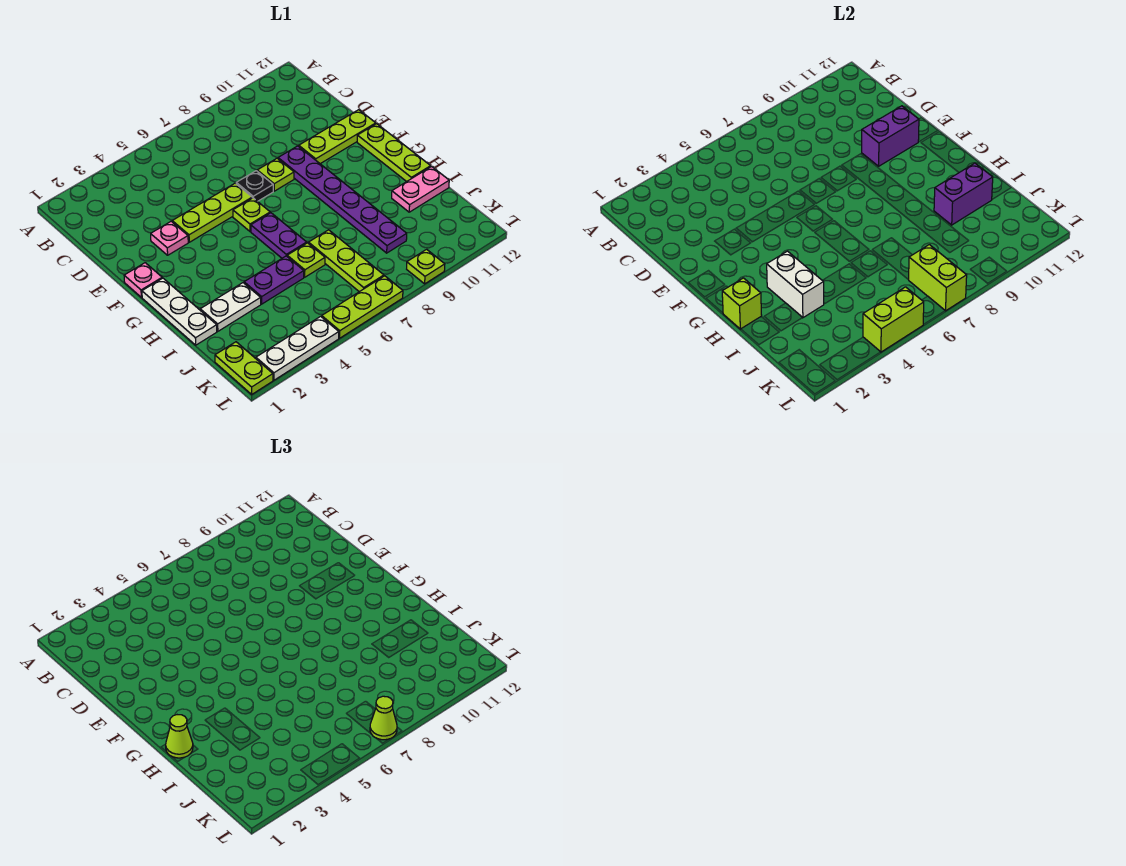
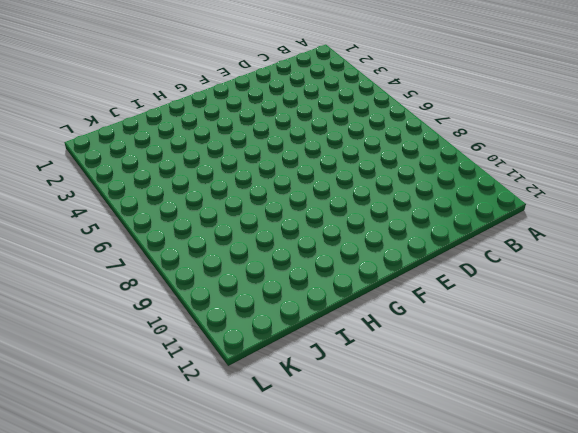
none -> pink 1x1 plate [151,221,188,255]
none -> lime 1x3 plate [172,183,252,242]
none -> black 1x1 plate [236,171,273,201]

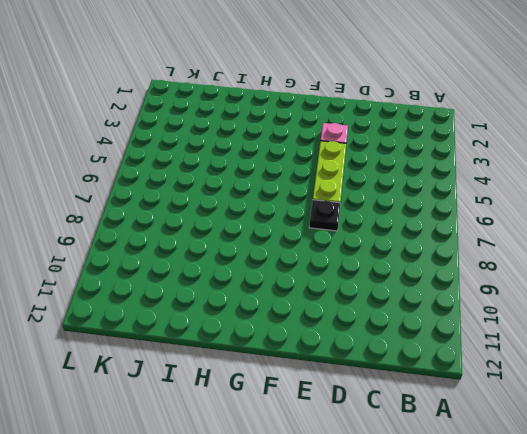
none -> lime 1x1 plate [257,158,294,191]
none -> purple 1x6 plate [278,146,407,253]
none -> lime 1x3 plate [299,110,376,164]

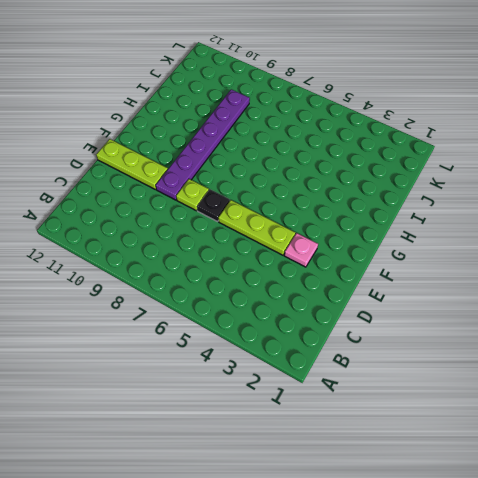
none -> pink 1x1 plate [124,263,162,297]
none -> lime 1x1 plate [233,198,270,231]
none -> lime 1x3 plate [357,124,431,182]

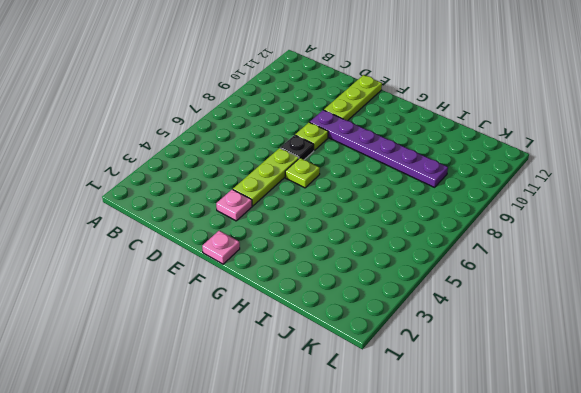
none -> lime 1x3 plate [357,124,431,182]
none -> white 1x3 plate [142,278,217,345]
none -> purple 1x2 plate [251,213,307,258]

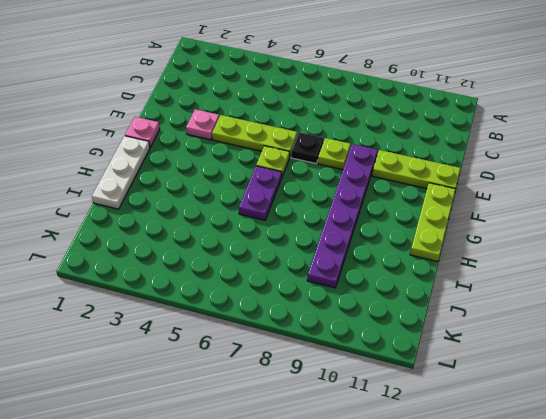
none -> white 1x2 plate [200,283,261,331]
none -> purple 1x2 plate [244,256,304,304]
none -> lime 1x1 plate [287,243,325,277]

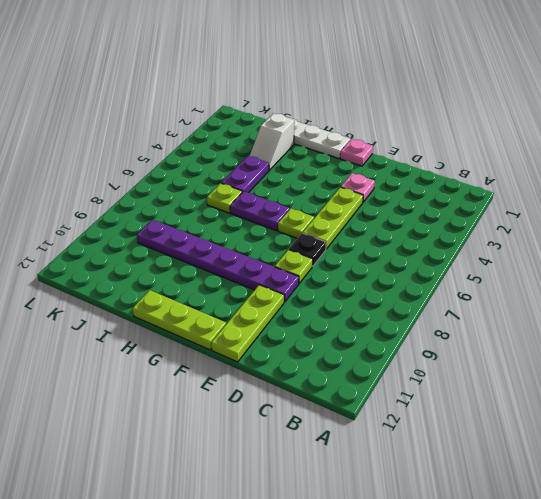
white 1x2 slope [250,113,294,170] -> white 1x2 plate [200,283,261,331]
none -> lime 1x3 plate [309,230,384,292]
none -> pink 1x2 plate [392,167,449,212]
none -> lime 1x2 plate [215,342,273,394]

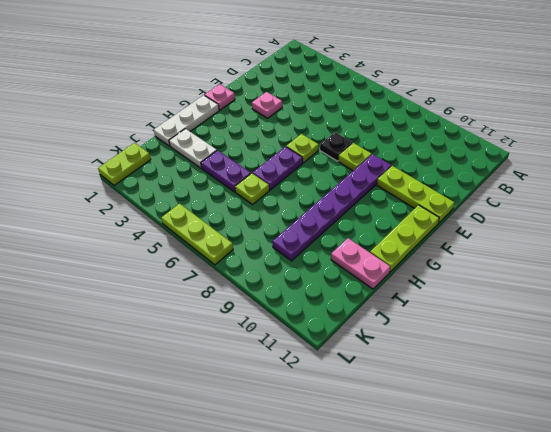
none -> lime 1x3 plate [172,183,252,242]
none -> lime 1x3 plate [309,230,384,292]
none -> white 1x3 plate [256,316,339,380]

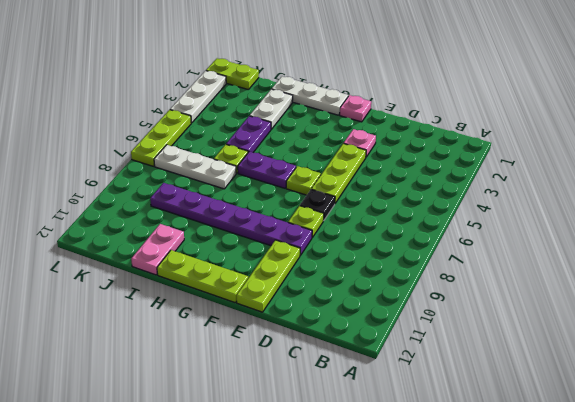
white 1x3 plate [154,145,236,189] -> lime 1x3 plate [309,230,384,292]
none -> lime 1x1 plate [407,249,445,284]
none -> purple 1x2 brick [862,106,919,166]
none -> lime 1x1 brick [722,278,762,329]

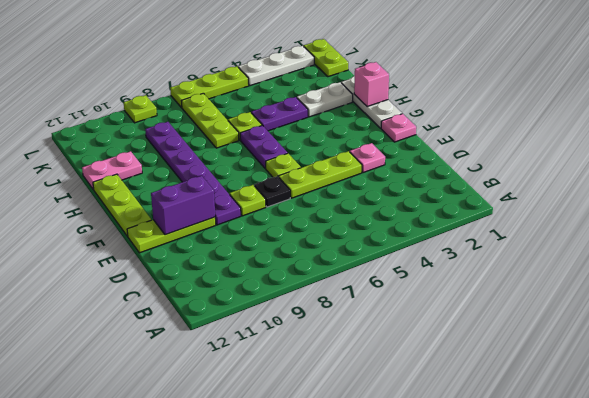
pink 1x1 brick [354,62,389,107] -> lime 1x1 brick [722,278,762,329]
none -> white 1x2 brick [767,251,824,318]
none -> purple 1x2 brick [934,163,993,225]
none -> lime 1x2 brick [909,245,967,311]

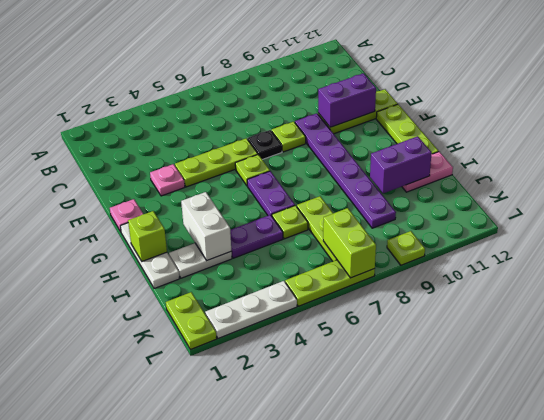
none -> lime 1x2 brick [863,287,924,352]
none -> lime 1x1 cone [166,715,193,758]
none -> lime 1x1 cone [370,696,397,740]

